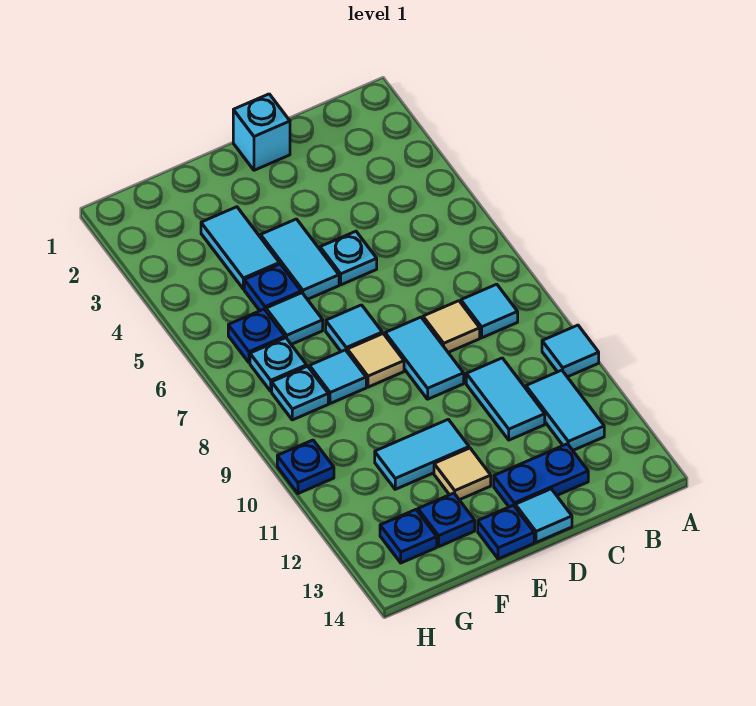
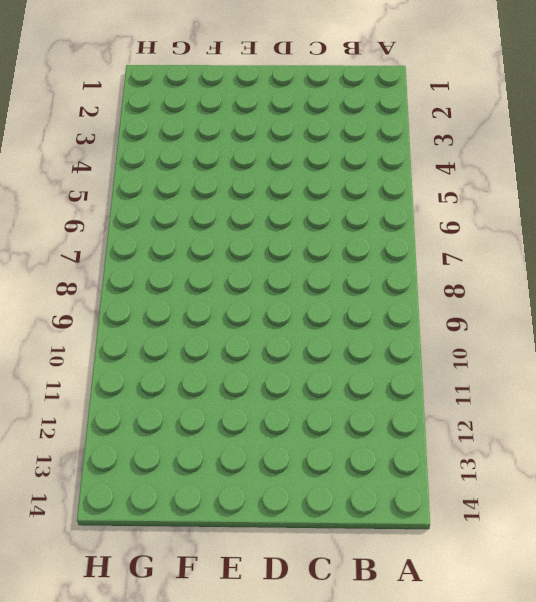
none -> cyan 1x1 tile [542,325,599,377]
none -> cyan 1x1 tile [461,284,518,338]
none -> cyan 1x2 tile [526,370,604,450]

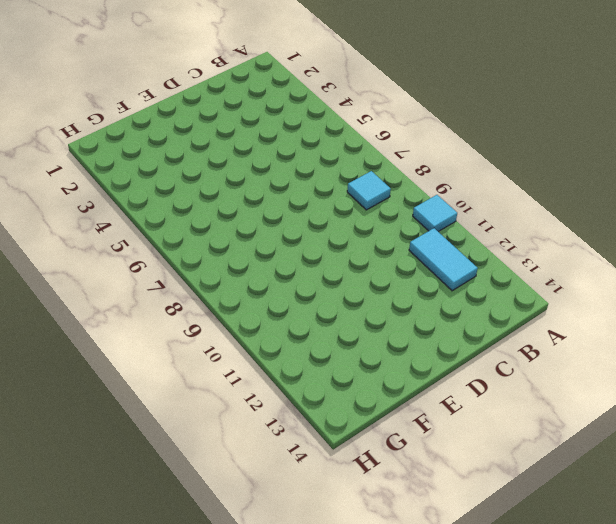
none -> tan 1x1 tile [423,301,480,352]
none -> cyan 1x2 tile [466,358,545,440]
none -> blue 1x2 plate [494,444,588,507]

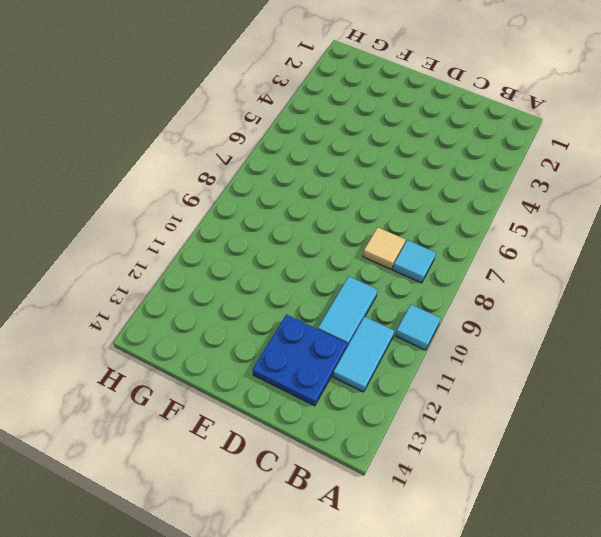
blue 2x2 plate [252,315,347,406] -> blue 1x2 plate [494,444,588,507]
none -> cyan 1x1 brick [233,94,290,170]
none -> cyan 1x1 plate [320,231,377,285]
none -> cyan 1x2 tile [385,317,464,399]

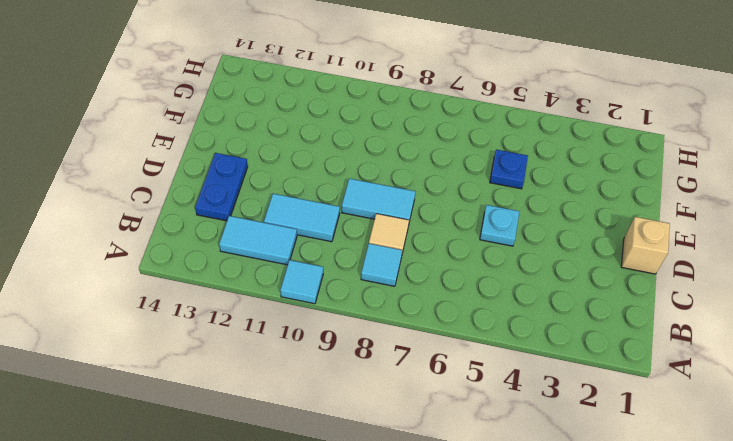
tan 1x1 brick [621,217,670,274] -> cyan 1x1 brick [233,94,290,170]
none -> cyan 1x1 tile [515,489,572,542]
none -> cyan 1x2 tile [261,219,339,299]
none -> cyan 1x1 tile [326,305,382,352]

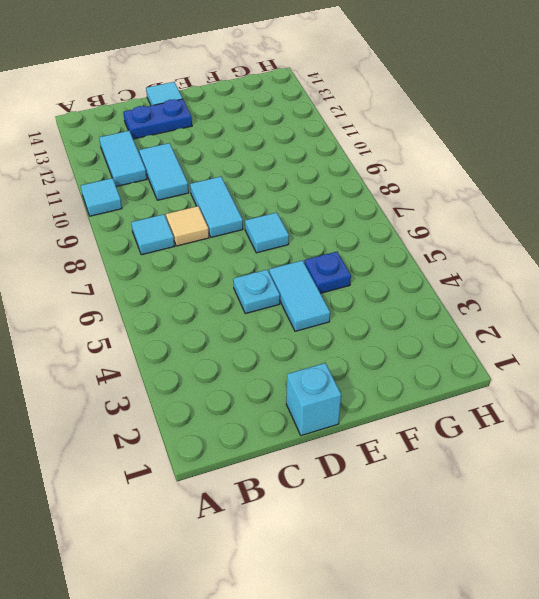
none -> tan 1x1 tile [347,334,404,387]
none -> cyan 1x2 tile [375,419,469,489]
none -> tan 1x1 tile [434,448,491,500]

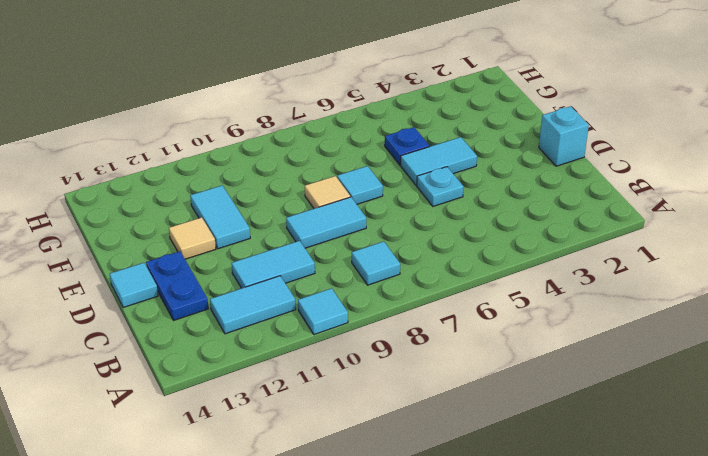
none -> tan 1x1 tile [423,301,480,352]
none -> blue 1x1 plate [478,505,534,559]
none -> cyan 1x2 tile [201,207,279,289]

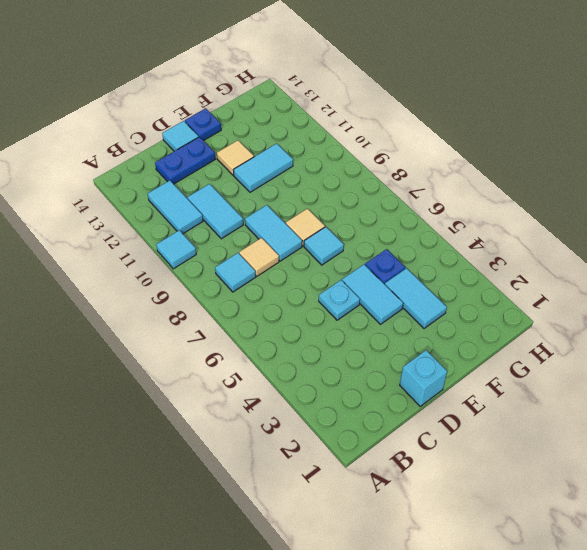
none -> cyan 1x1 tile [266,293,323,344]
none -> cyan 1x1 tile [309,350,366,404]
none -> blue 1x1 plate [418,493,475,546]

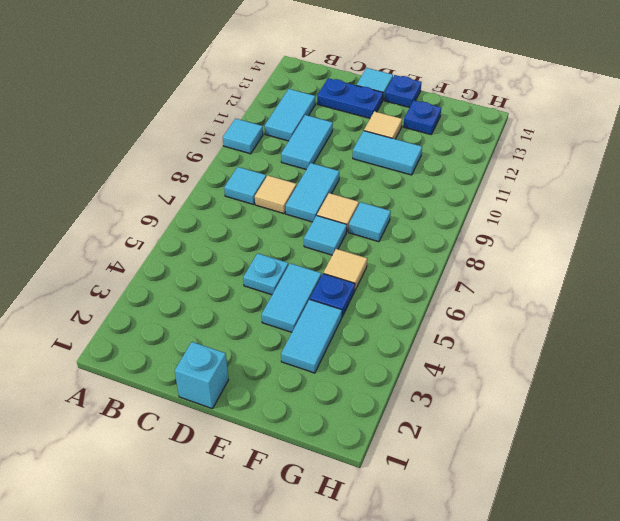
tan 1x1 tile [324,249,367,290] -> cyan 1x1 tile [266,293,323,344]
none -> blue 1x1 plate [228,309,285,363]
none -> cyan 1x1 plate [250,338,307,391]
none -> cyan 1x1 plate [272,366,328,420]

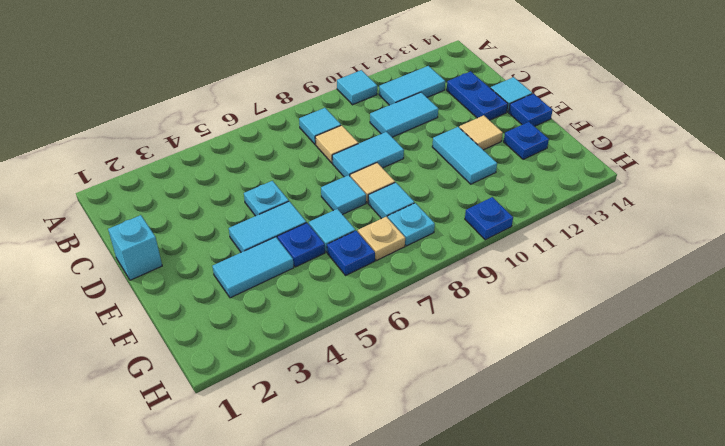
tan 1x1 plate [358,217,405,261] -> cyan 1x1 plate [250,338,307,391]
none -> blue 1x1 plate [380,510,437,563]

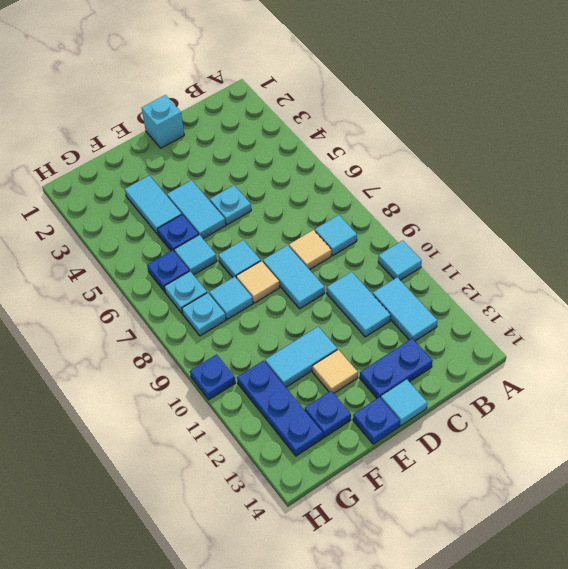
blue 1x3 plate [237,361,323,456] -> blue 1x1 plate [380,510,437,563]

